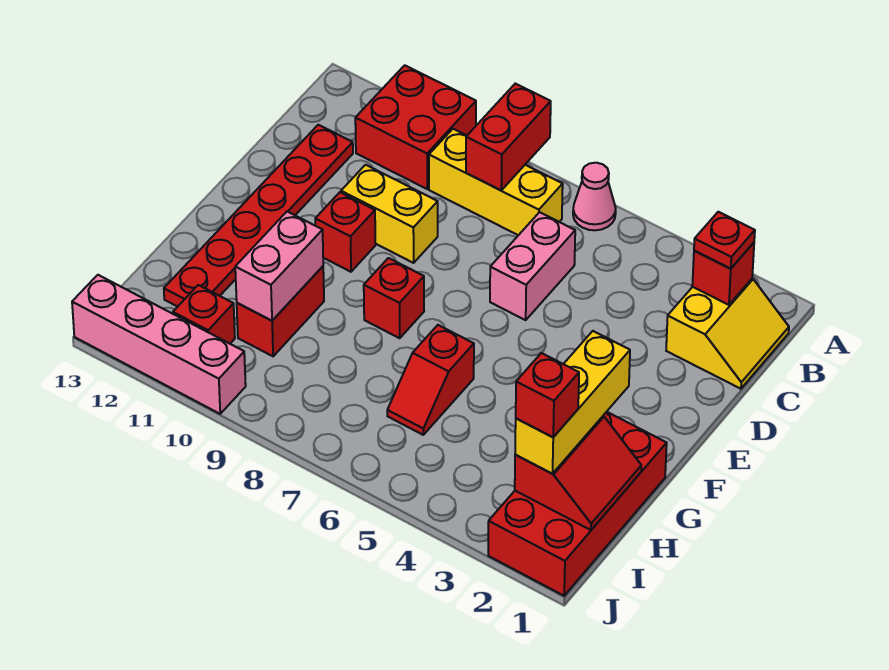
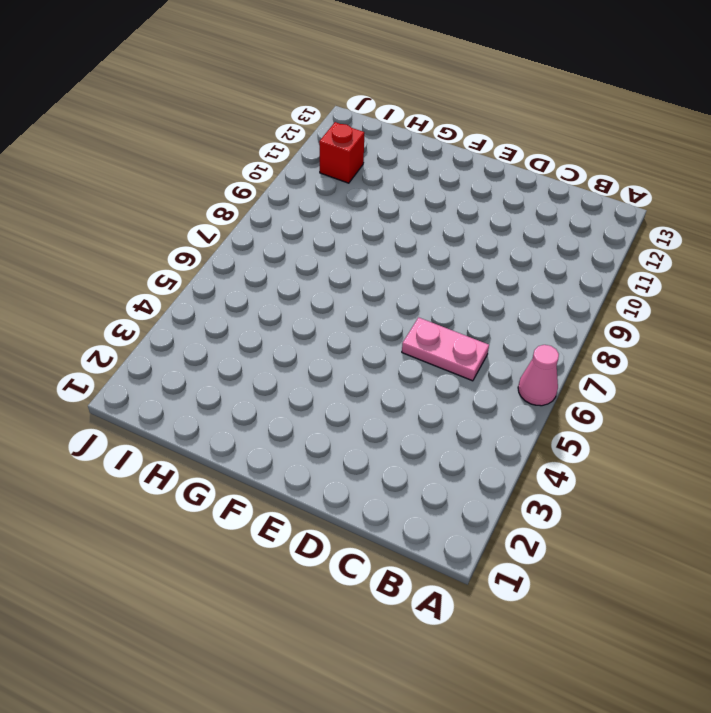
pink 1x2 plate [402,317,489,381] -> pink 1x2 brick [490,212,575,320]
none -> red 2x2 brick [355,65,476,189]
none -> yellow 2x2 slope [666,279,789,389]
none -> yellow 1x3 brick [429,129,563,235]

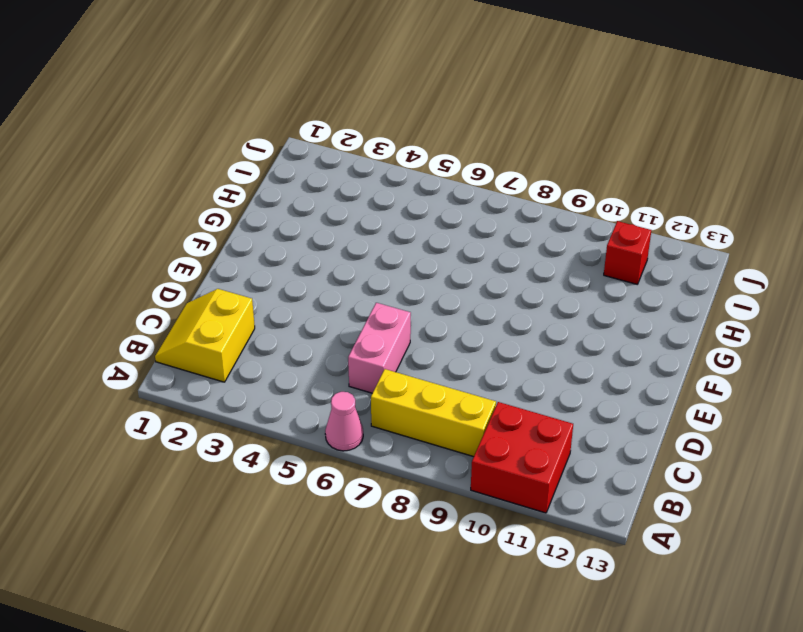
none -> red 1x6 plate [164,125,353,307]
none -> yellow 1x2 brick [341,165,438,263]
none -> red 1x1 brick [315,192,375,272]

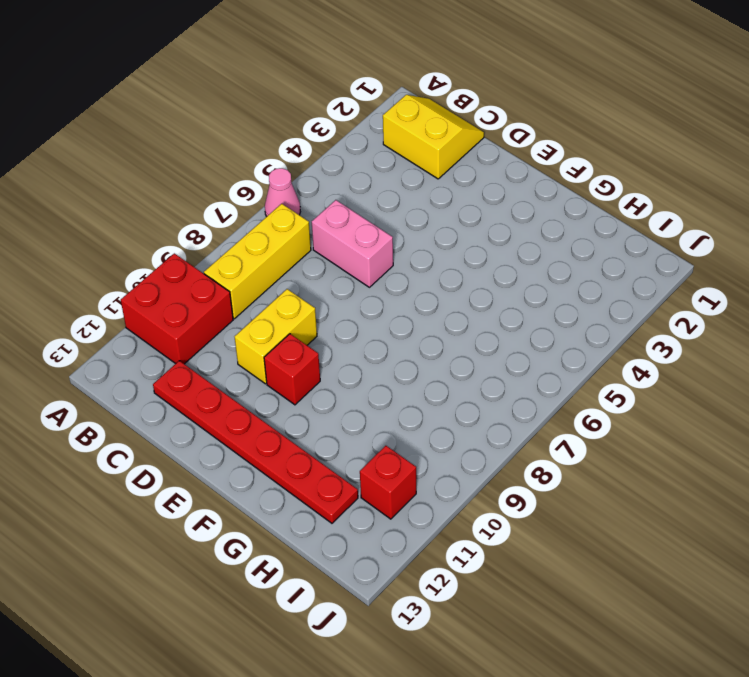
none -> red 1x1 brick [364,258,424,338]
none -> red 2x4 brick [488,412,667,596]
none -> red 1x2 slope [387,325,474,435]

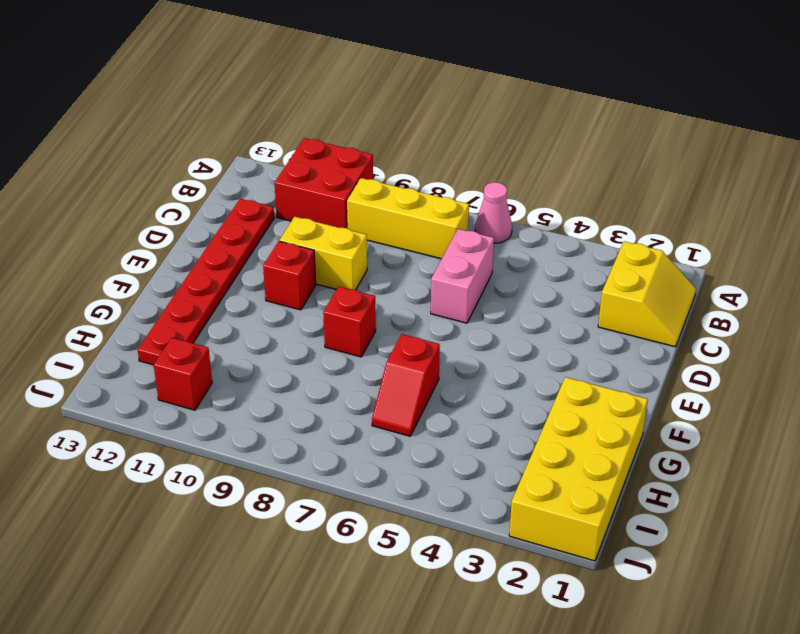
yellow 2x4 brick [509,377,648,561] -> red 2x4 brick [488,412,667,596]
none -> red 1x2 brick [237,266,324,356]
none -> pink 1x4 brick [72,275,246,414]
none -> red 1x2 brick [466,84,551,190]

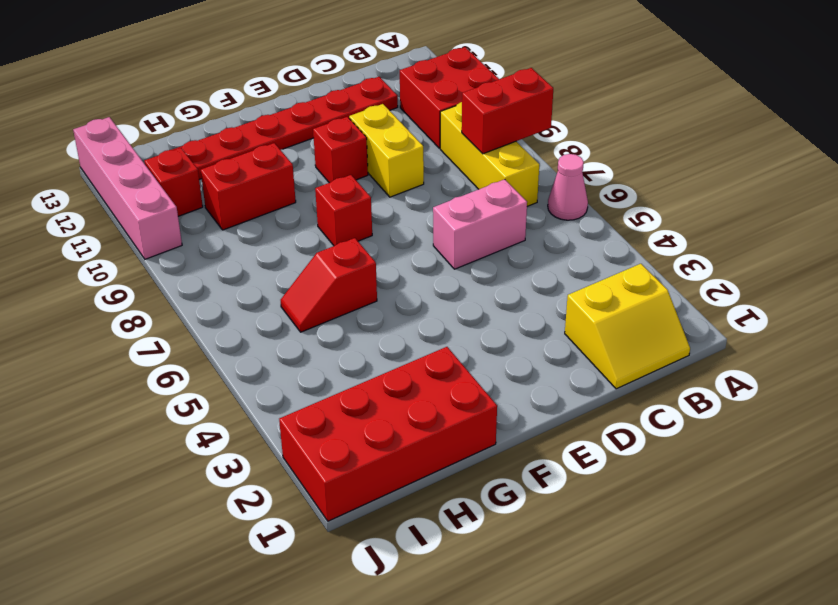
none -> red 1x1 brick [692,243,754,305]
none -> pink 1x2 brick [235,212,323,321]
none -> red 2x2 slope [515,416,641,530]

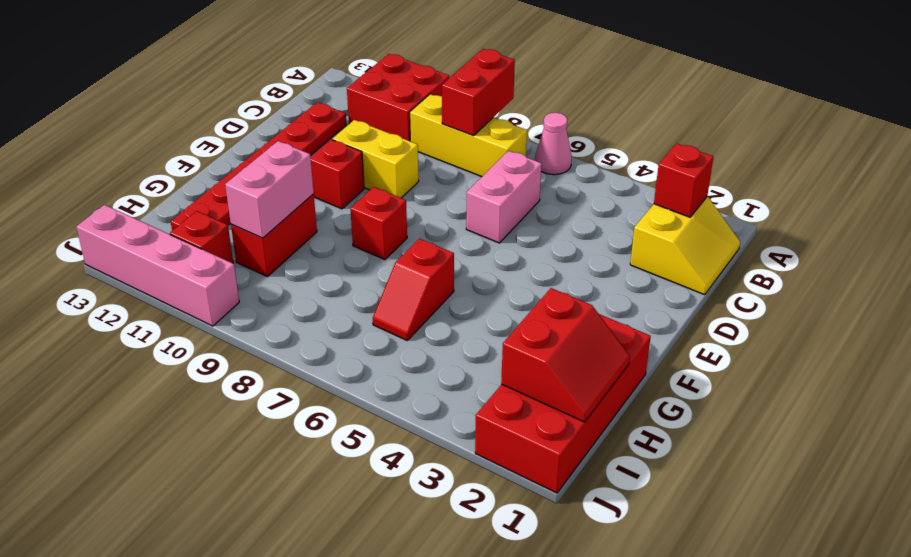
none -> red 1x1 plate [694,212,755,269]
none -> yellow 1x3 brick [515,331,630,474]
none -> red 1x1 brick [516,353,579,437]

